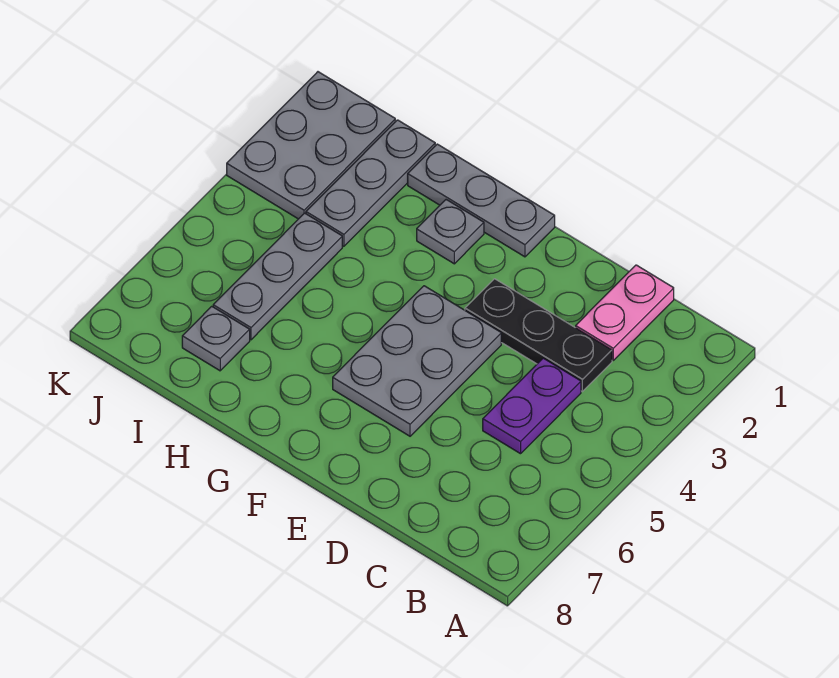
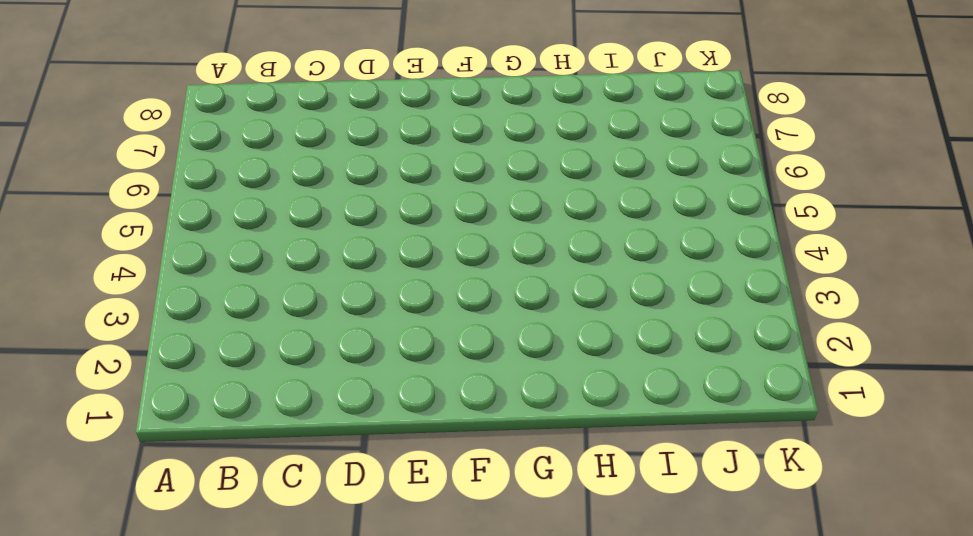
none -> pink 1x2 plate [576,265,674,360]
none -> black 1x3 plate [465,279,612,391]

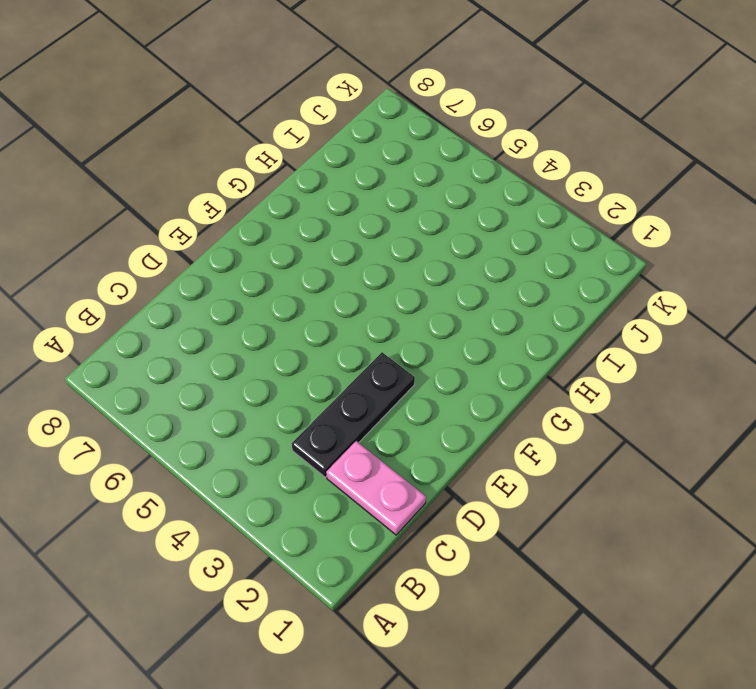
none -> purple 1x2 plate [483,358,581,454]
none -> grey 2x3 plate [333,286,501,436]

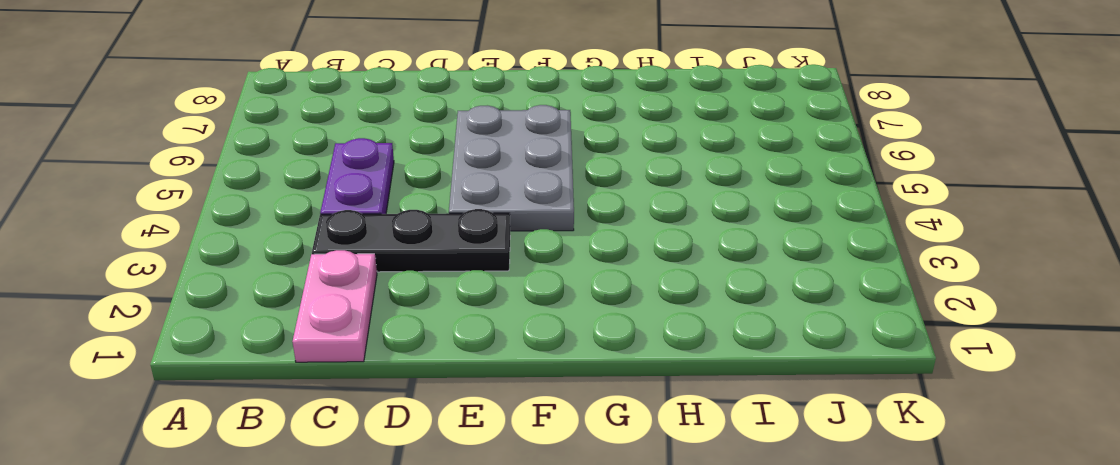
none -> grey 1x3 plate [408,144,555,257]
none -> grey 1x1 plate [417,200,484,264]

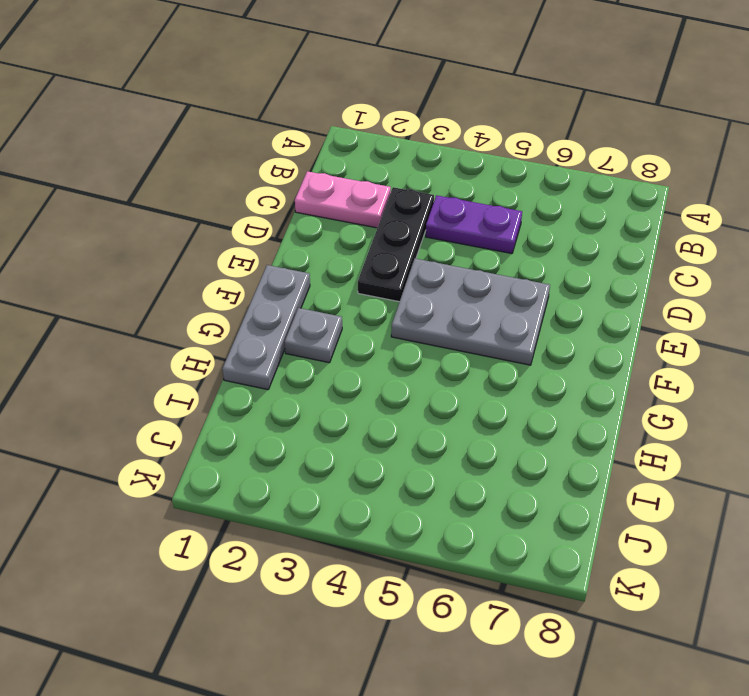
none -> grey 1x3 plate [306,120,435,246]
none -> grey 1x3 plate [213,213,342,340]

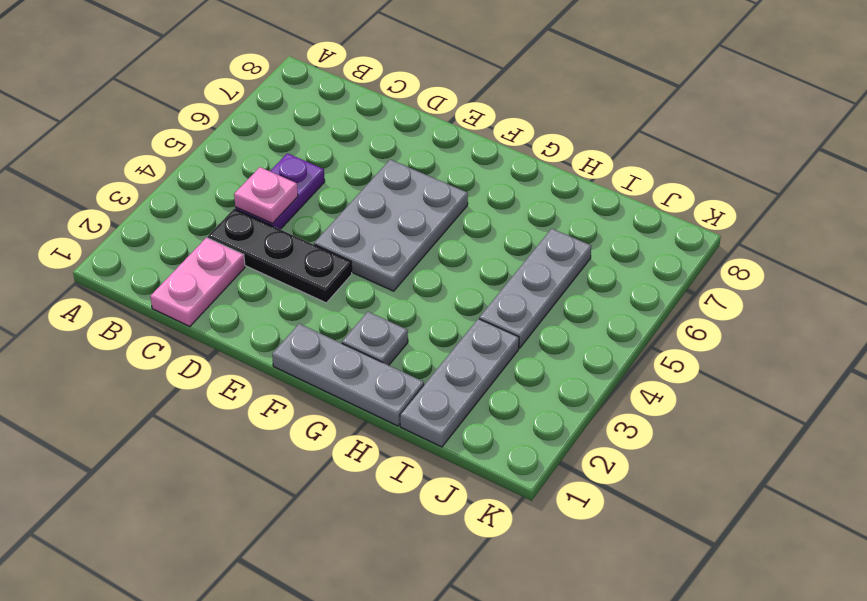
pink 1x1 plate [234,167,298,223] -> none
none -> grey 1x1 plate [182,306,250,371]
none -> grey 2x3 plate [227,72,395,219]

